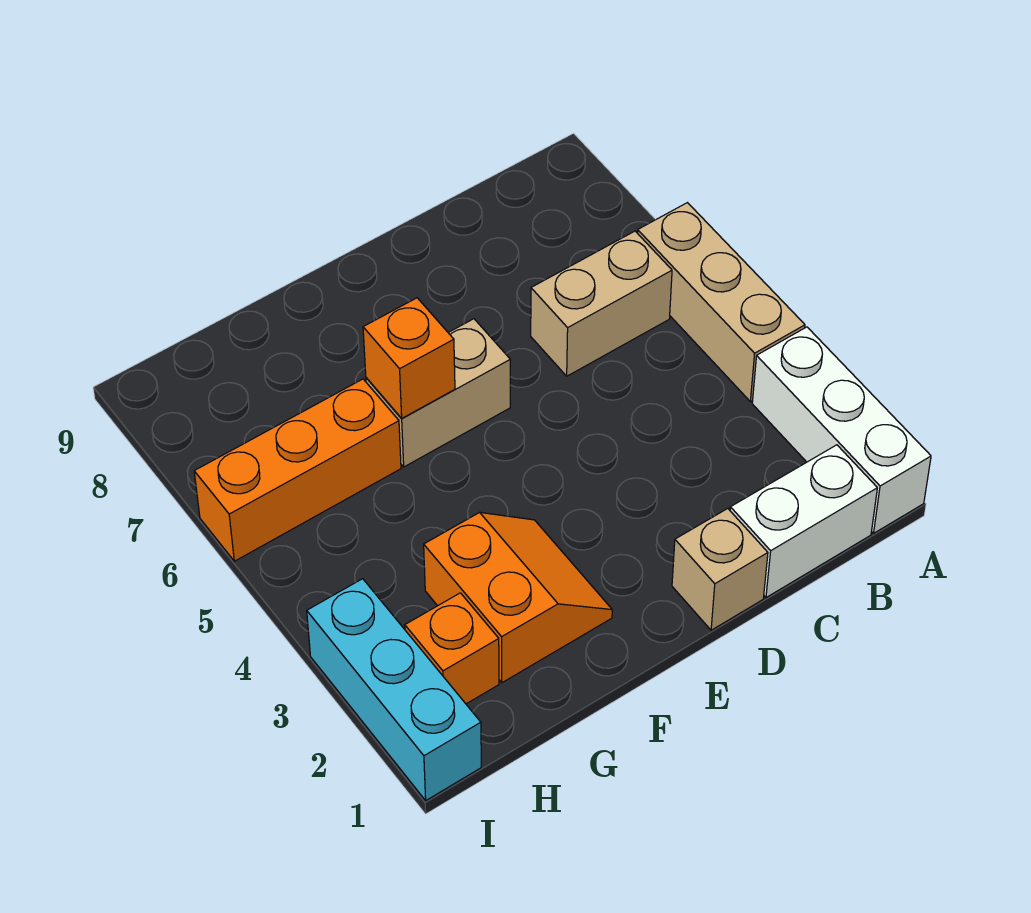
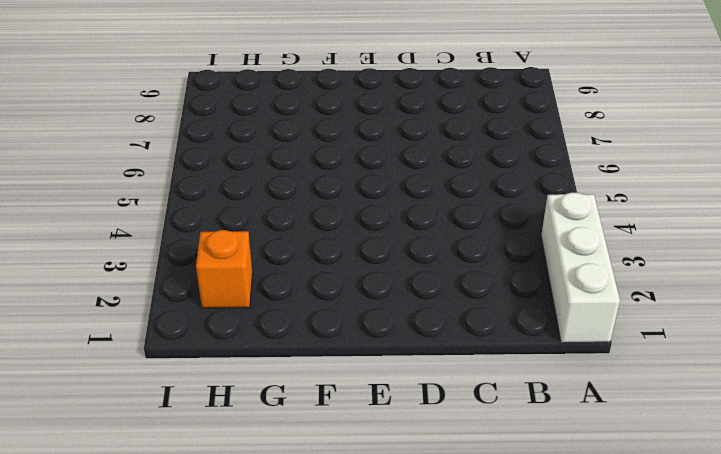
none -> tan 1x3 brick [638,203,805,402]
none -> white 1x2 brick [730,445,877,598]

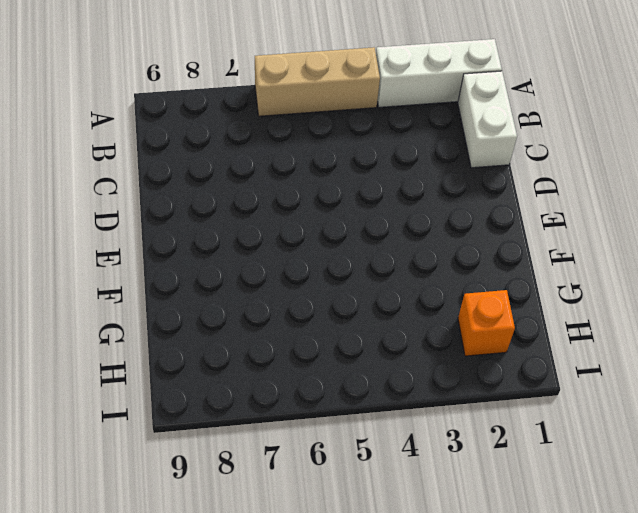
none -> tan 1x2 brick [531,231,672,376]
none -> tan 1x1 brick [672,509,768,630]

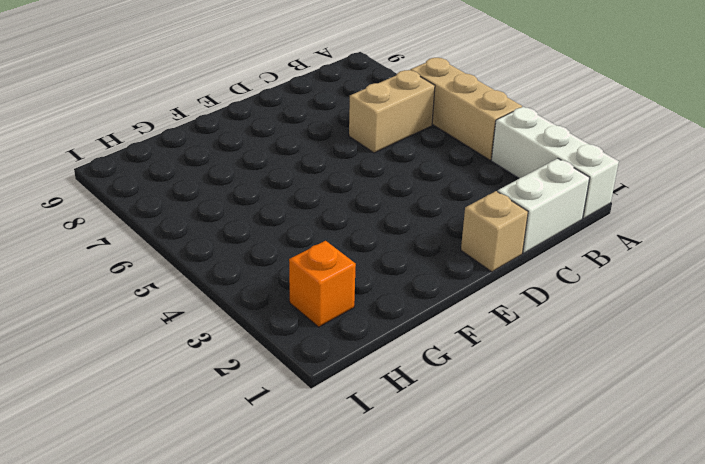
none -> tan 1x2 brick [366,319,510,467]
none -> orange 2x2 slope [424,512,612,683]

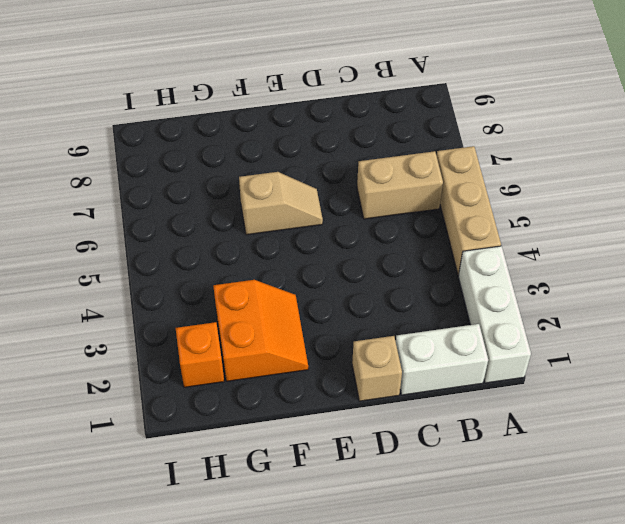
tan 1x2 slope [239,172,323,235] -> tan 1x2 brick [366,319,510,467]
none -> orange 1x3 brick [194,379,401,561]
none -> cyan 1x3 brick [307,579,481,800]

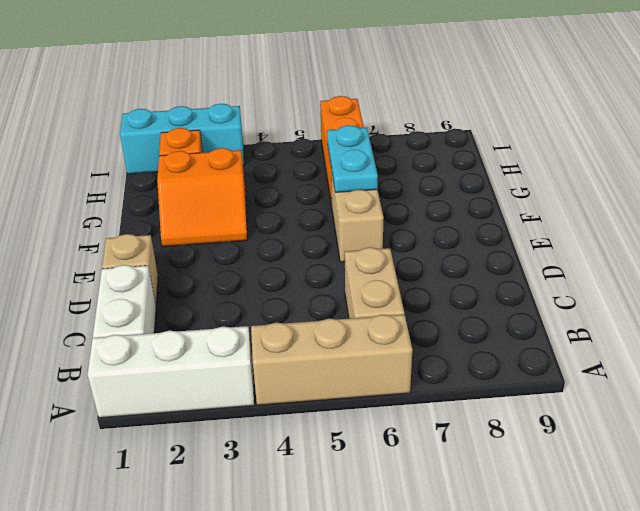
cyan 1x2 plate [327,125,378,192] -> orange 1x1 brick [363,298,455,418]

